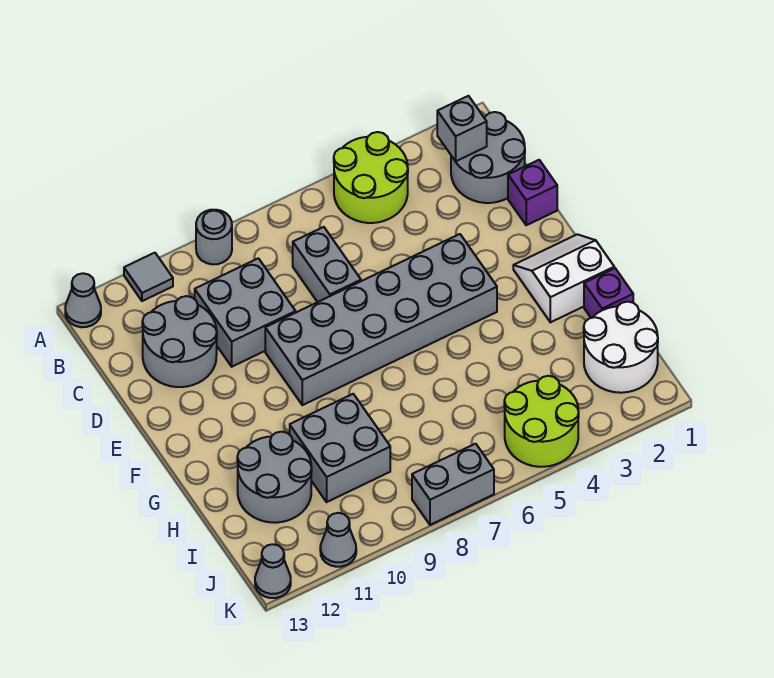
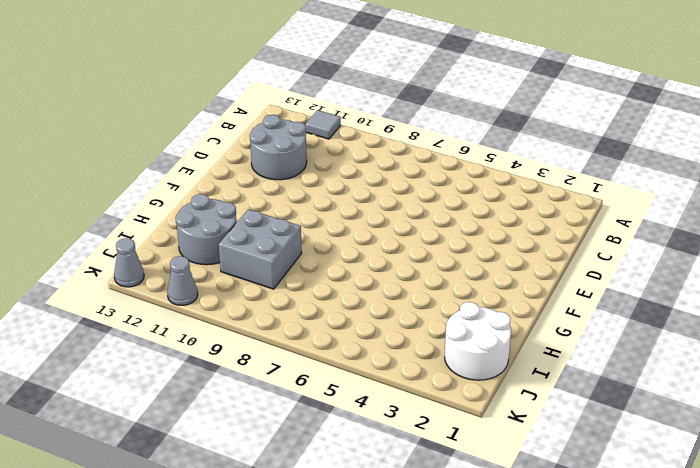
none -> lime 2x2 round brick [334,132,408,223]
none -> grey 1x1 round brick [196,210,232,264]
none -> grey 1x1 cone [65,273,101,327]

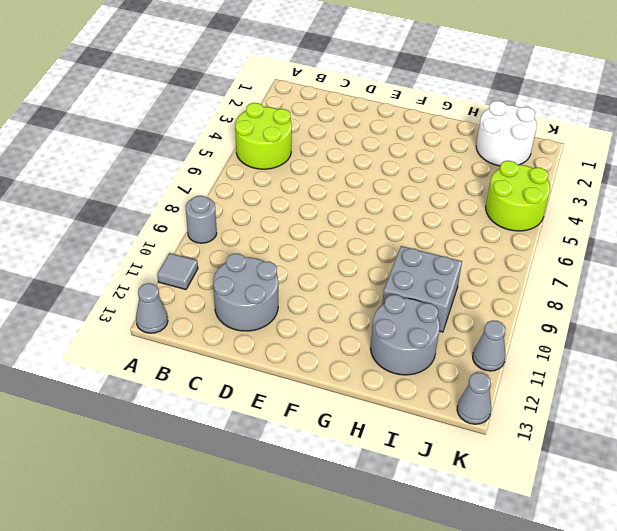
none -> grey 2x2 round brick [451,112,525,203]
none -> grey 1x2 brick [293,227,361,302]
none -> grey 2x2 brick [195,258,296,367]

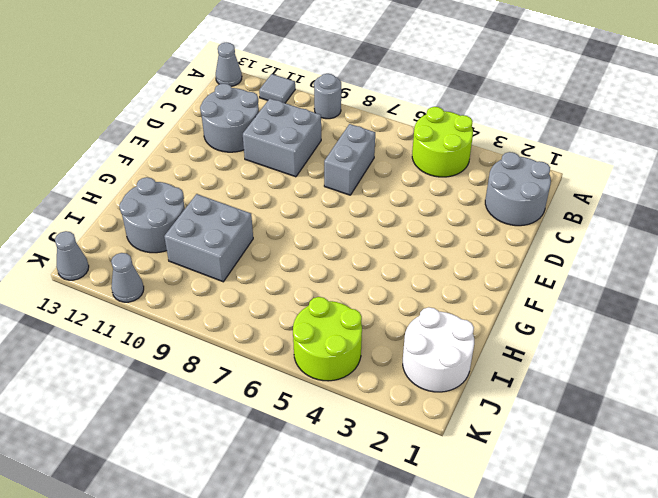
none -> purple 1x1 brick [508,160,557,225]
none -> grey 2x6 brick [265,234,497,405]
none -> white 2x2 slope [513,234,614,322]

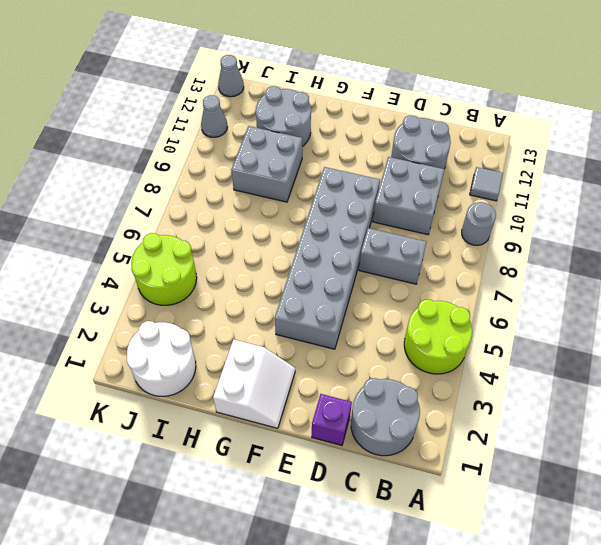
none -> grey 1x1 cone [65,273,101,327]
none -> purple 1x1 brick [584,268,633,318]
none -> grey 1x2 brick [412,444,494,525]

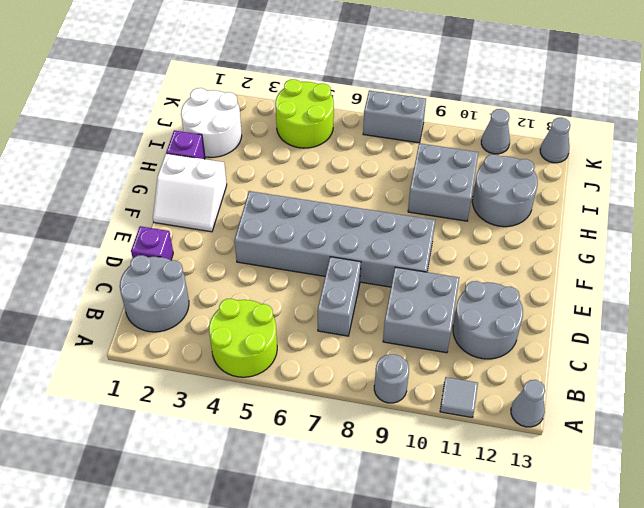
none -> grey 1x1 brick [437,96,487,161]

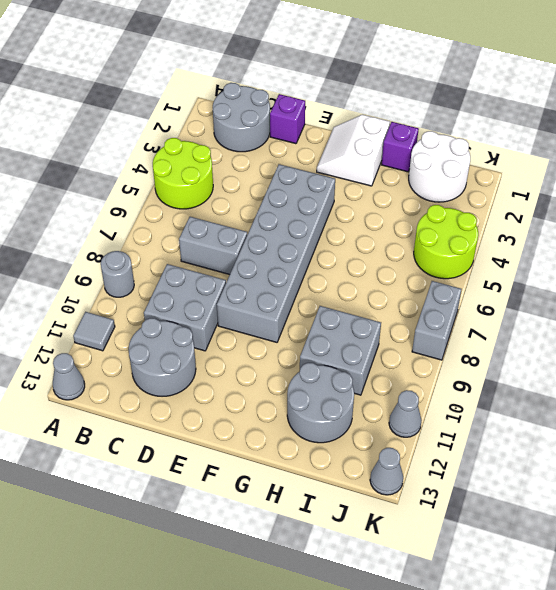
none -> grey 1x1 brick [437,96,487,161]

